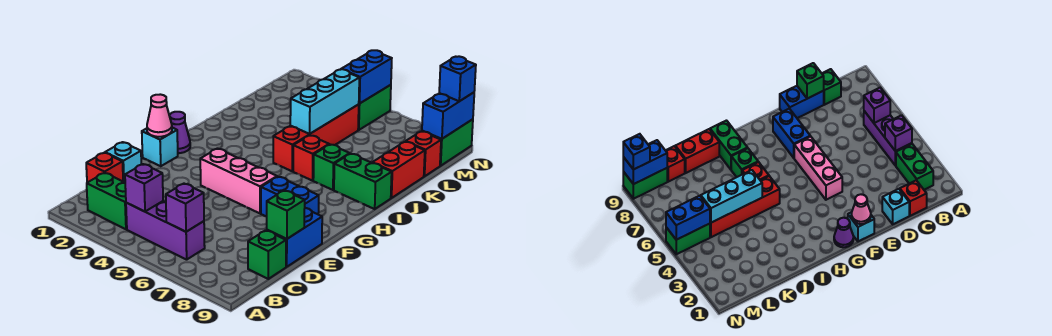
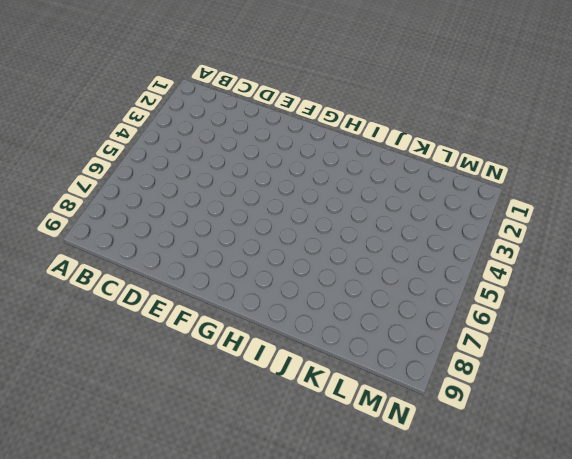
none -> green 1x2 brick [87,173,127,229]
none -> purple 1x3 brick [126,201,205,260]
none -> red 1x1 brick [86,153,123,183]

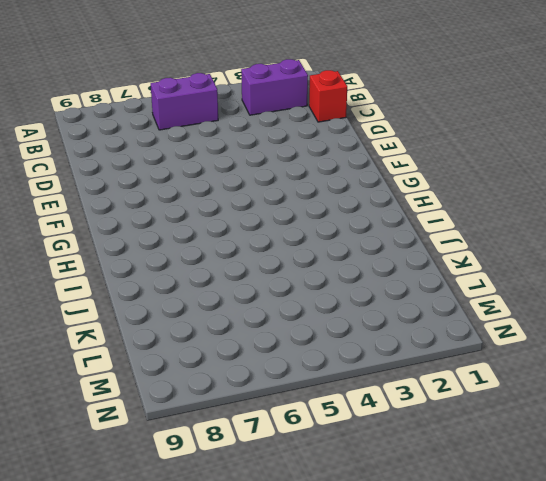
purple 1x2 brick [241,59,308,115] -> green 1x2 brick [87,173,127,229]
purple 1x2 brick [151,73,218,130] -> purple 1x3 brick [126,201,205,260]
none -> green 1x1 brick [248,230,286,279]
none -> cyan 1x1 brick [105,142,141,182]
none -> blue 1x2 brick [267,208,322,267]

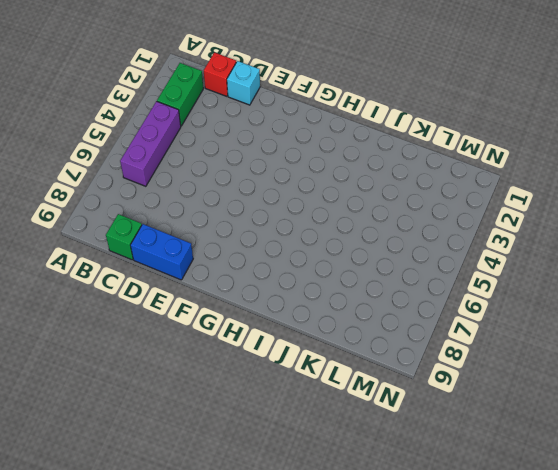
none -> cyan 1x1 brick [142,128,178,166]
none -> pink 1x3 brick [200,149,277,213]
none -> blue 1x2 brick [261,177,319,217]

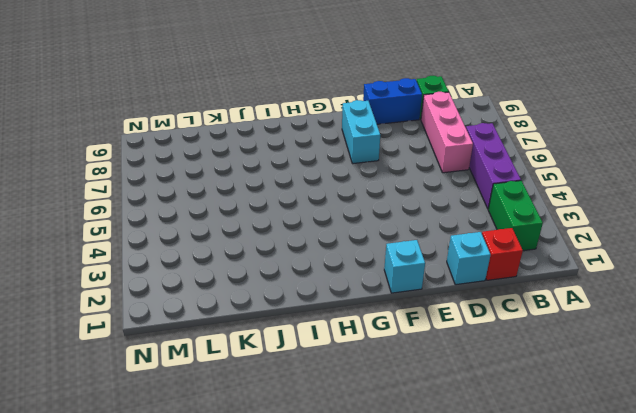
pink 1x3 brick [421,92,473,173] -> pink 1x3 brick moved to [200,149,277,213]
cyan 1x2 brick [342,100,380,164] -> blue 1x2 brick [261,177,319,217]
none -> purple 1x1 cone [170,112,190,153]
none -> red 1x4 brick [273,105,359,171]
none -> red 1x1 brick [293,136,329,181]

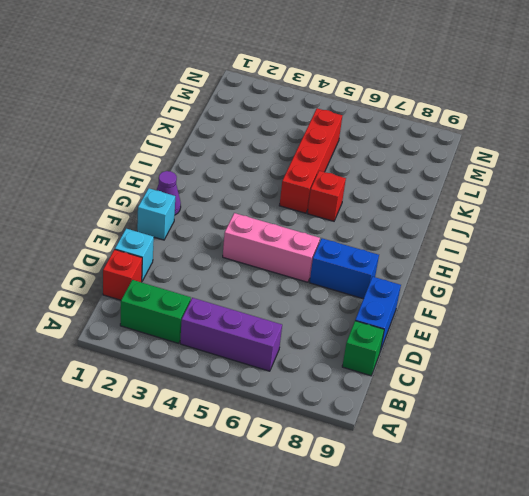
none -> green 1x1 brick [313,144,350,190]
none -> green 1x2 brick [334,154,392,209]
none -> red 1x2 brick [372,142,425,198]

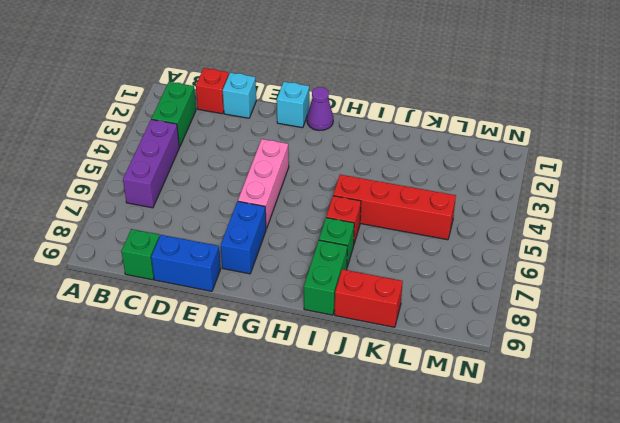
none -> red 1x1 brick [406,131,441,176]
none -> green 1x2 brick [358,85,391,130]
none -> green 1x2 brick [422,119,473,166]

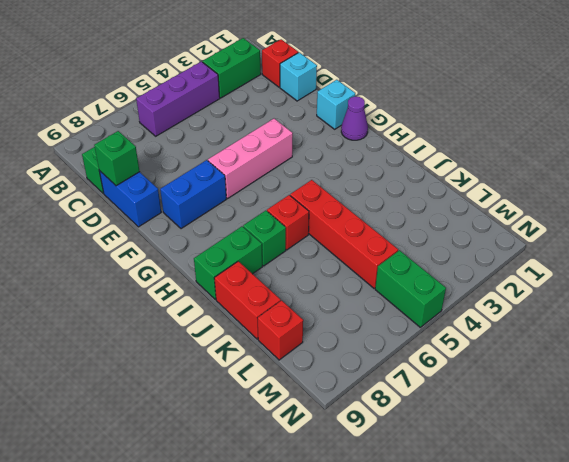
none -> green 1x2 brick [422,119,473,166]
none -> purple 1x1 brick [125,164,163,212]
none -> purple 1x1 brick [166,184,204,232]

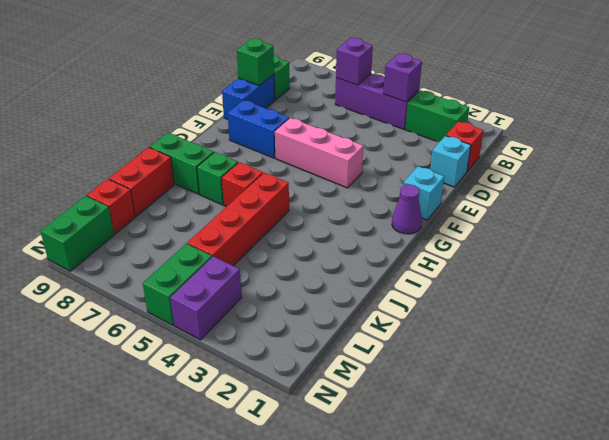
purple 1x2 brick [170,256,242,340] -> none
none -> pink 1x1 cone [147,94,172,137]
none -> cyan 1x3 brick [290,69,359,134]
none -> blue 1x2 brick [342,50,392,104]

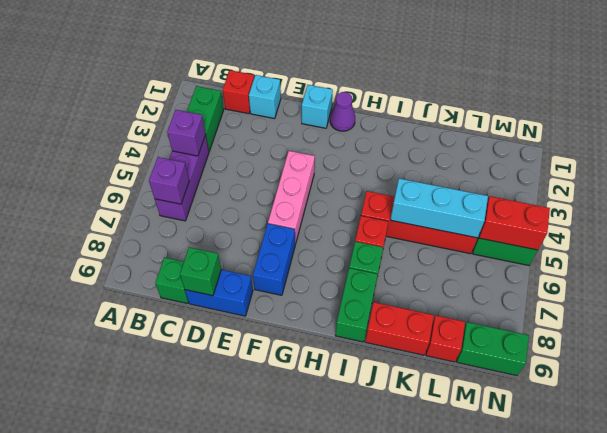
red 1x2 brick [479,196,550,250] -> blue 1x2 brick [342,50,392,104]
none -> pink 1x1 cone [147,94,172,137]
none -> blue 1x2 brick [422,93,474,139]
none -> blue 1x1 brick [439,56,476,101]

